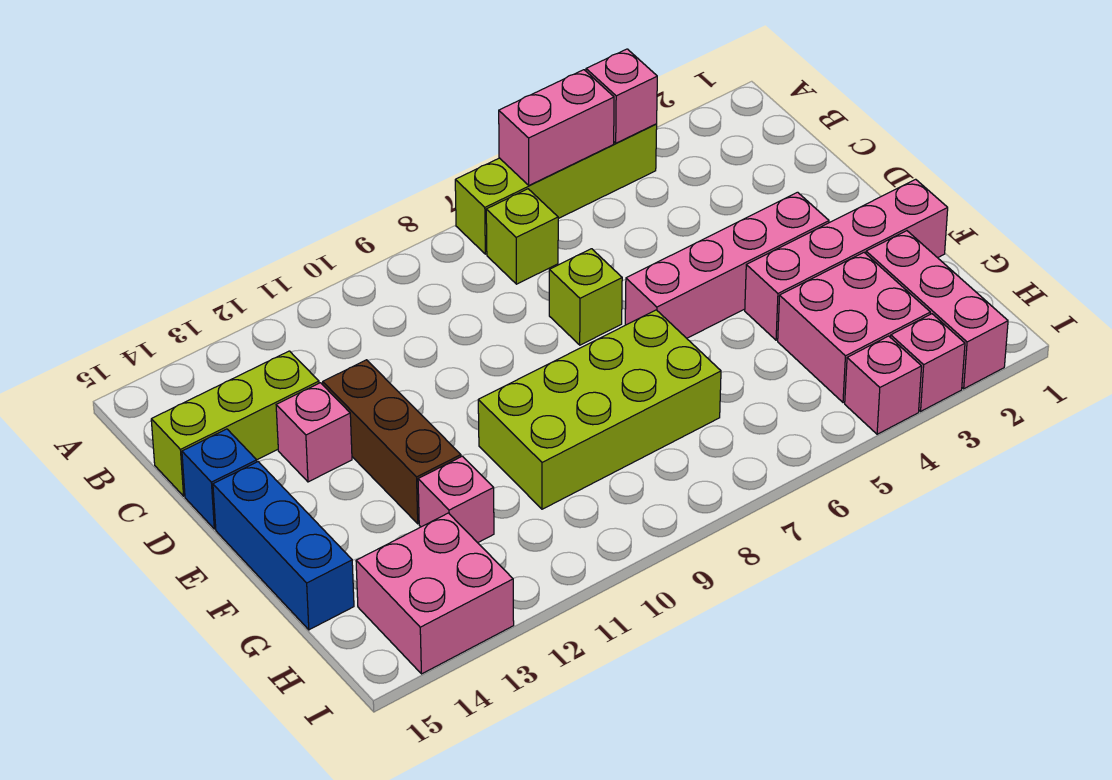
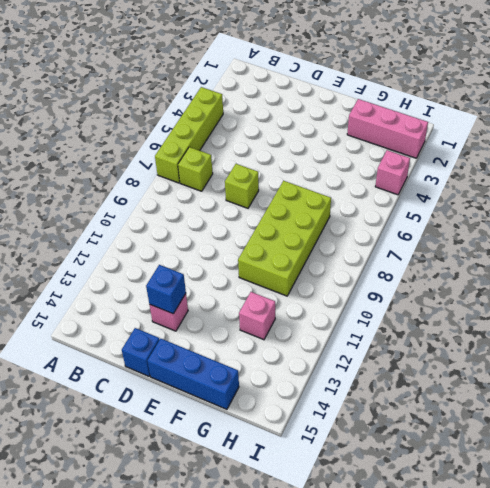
blue 1x1 brick [146,265,186,314] -> none
none -> lime 1x3 brick [151,351,319,496]
none -> brown 1x3 brick [323,360,461,524]
none -> pink 1x4 brick [625,192,829,338]

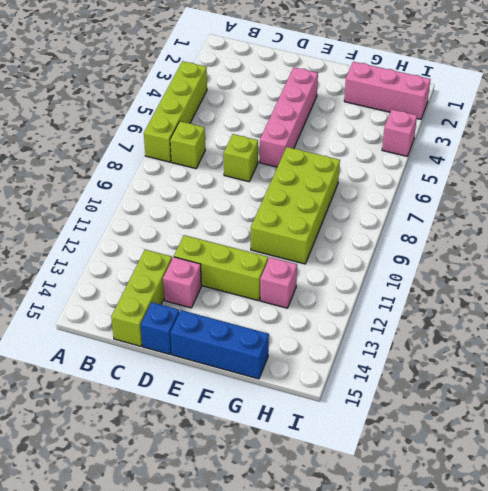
lime 1x3 brick [174,235,268,301] -> brown 1x3 brick [323,360,461,524]
none -> pink 1x4 brick [745,179,948,340]
none -> pink 2x2 brick [778,253,930,403]
none -> pink 2x2 brick [356,513,514,674]

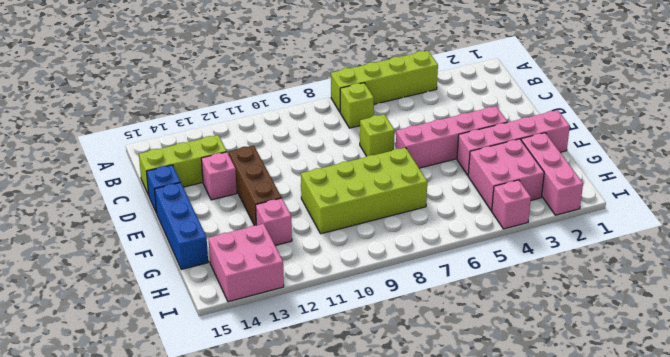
none -> pink 1x1 brick [891,314,965,411]
none -> pink 1x1 brick [586,49,657,143]
none -> pink 1x2 brick [499,70,614,185]

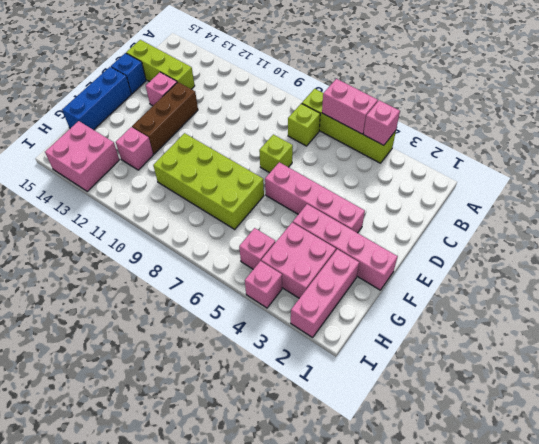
pink 1x1 brick [239,228,275,269] -> pink 1x1 brick moved to [891,314,965,411]

